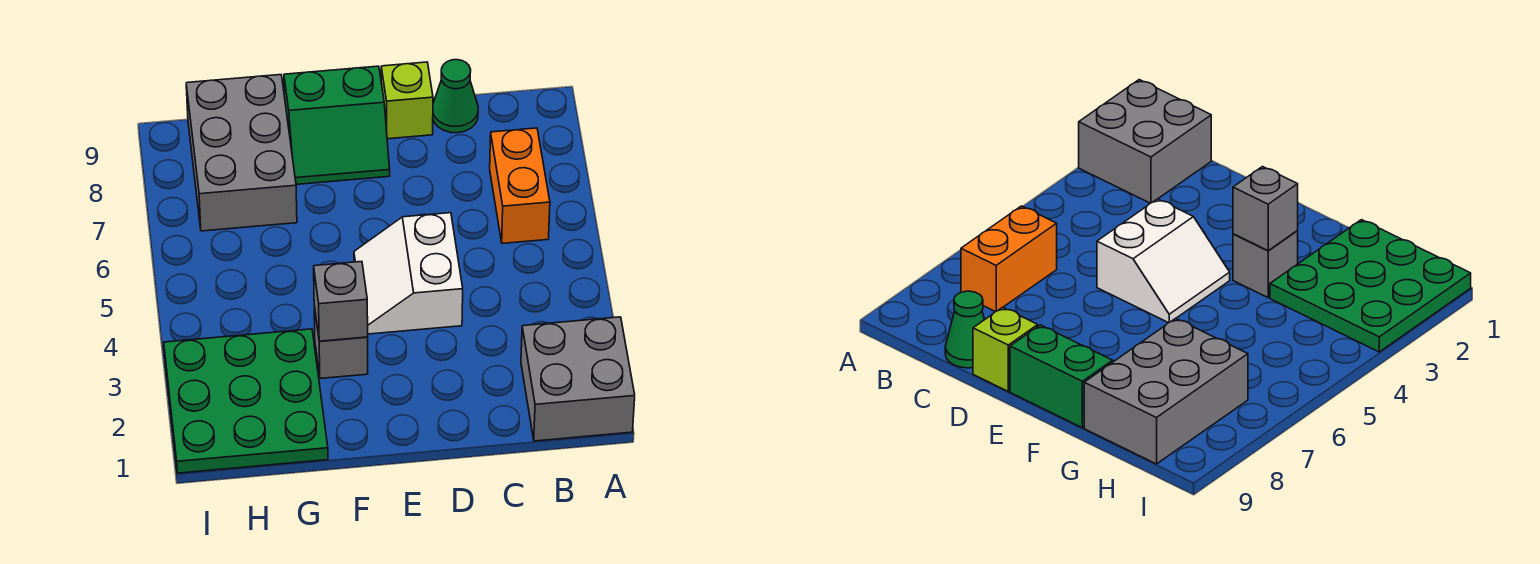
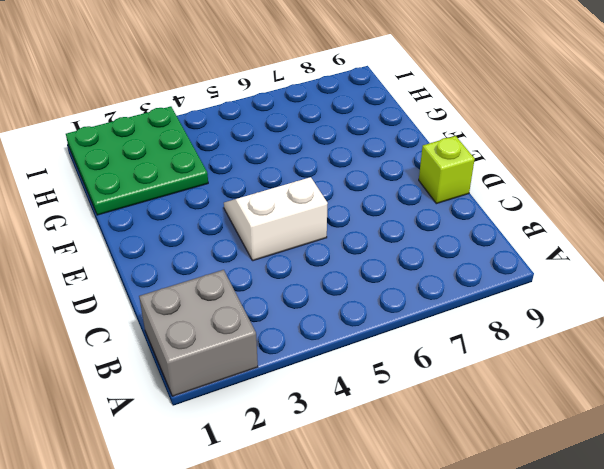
none -> orange 1x2 brick [490,128,550,244]
none -> green 1x1 cone [433,60,478,133]

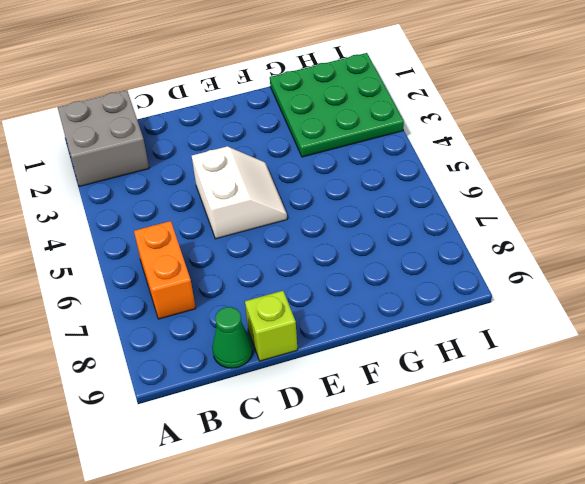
none -> green 2x2 slope [284,66,390,184]
none -> grey 1x1 brick [314,306,368,379]

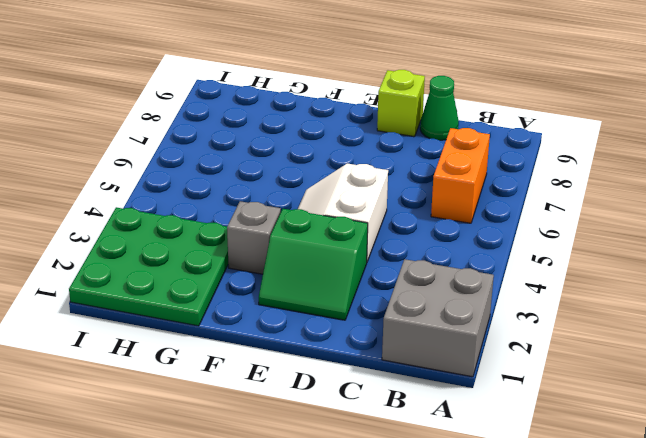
green 2x2 slope [259,209,368,320] -> green 2x2 slope moved to [284,66,390,184]
none -> grey 2x3 brick [186,75,297,231]
none -> grey 1x1 brick [314,261,368,341]

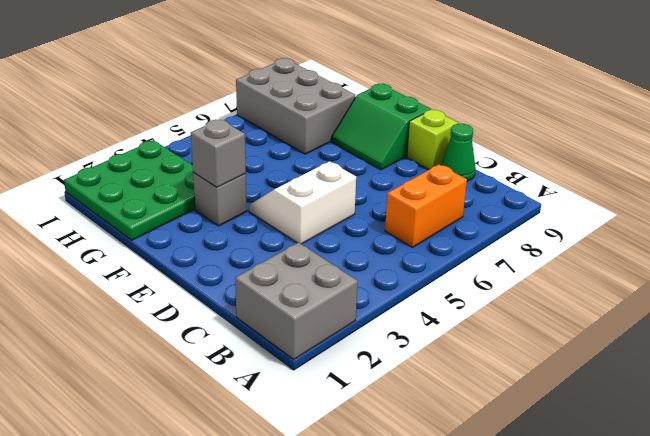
grey 2x3 brick [236,58,355,154] -> grey 2x3 brick turned to [186,75,297,231]

